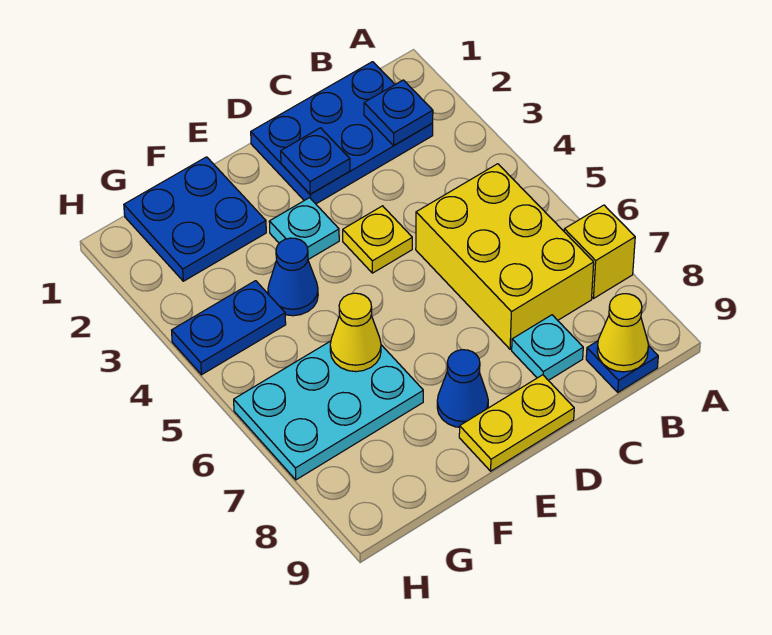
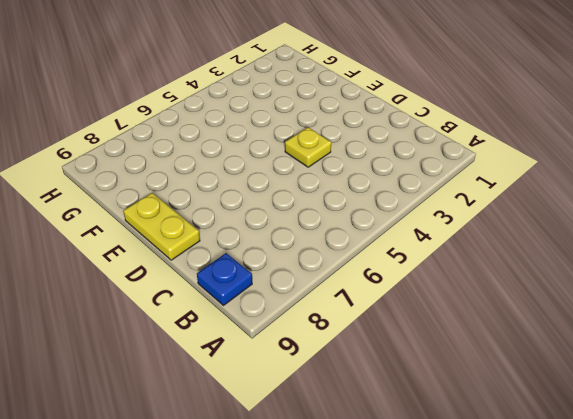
none -> yellow 1x1 brick [564,205,635,299]
none -> blue 2x3 plate [251,62,433,204]
none -> yellow 2x3 brick [416,164,594,349]

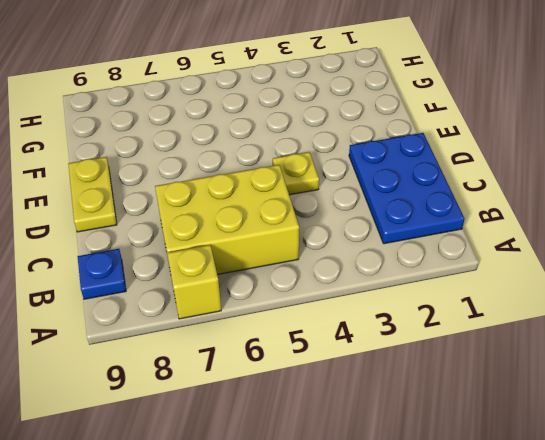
none -> cyan 1x1 plate [512,315,583,380]
none -> cyan 1x1 plate [269,198,339,259]
none -> blue 1x1 cone [437,350,488,427]

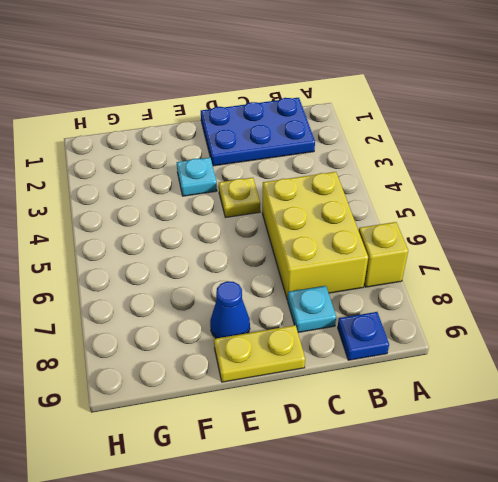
none -> blue 2x2 plate [124,157,266,281]
none -> blue 1x1 cone [268,238,318,316]
none -> cyan 2x3 plate [234,341,423,480]

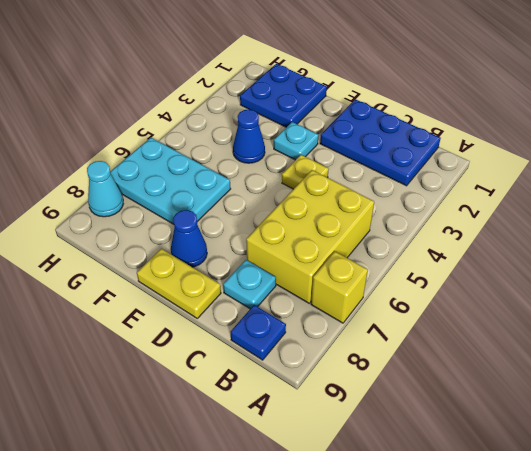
cyan 1x1 cone [87,161,123,217] -> none
none -> blue 1x2 plate [172,281,286,375]
none -> blue 1x1 plate [364,80,433,145]
none -> yellow 1x1 cone [597,294,648,372]

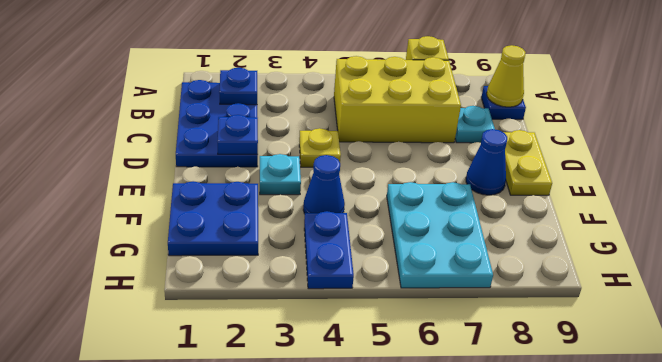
none -> yellow 1x1 cone [330,293,381,372]

